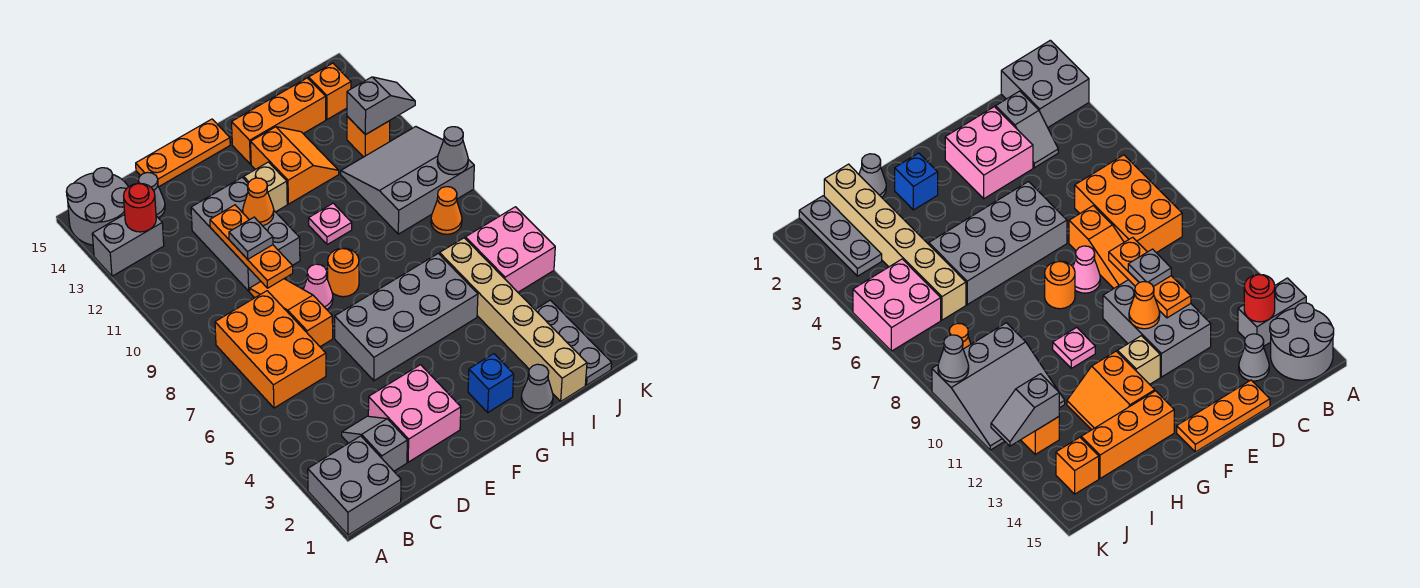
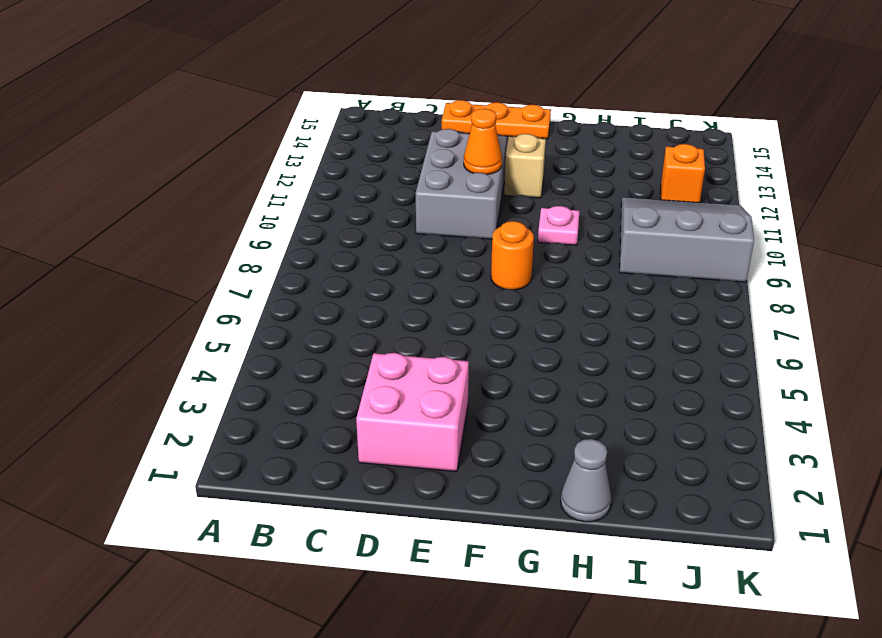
none -> grey 2x2 brick [308,436,401,535]
none -> grey 1x2 brick [92,214,164,276]
none -> grey 2x2 round brick [66,168,128,245]
none -> orange 2x3 brick [215,291,326,408]

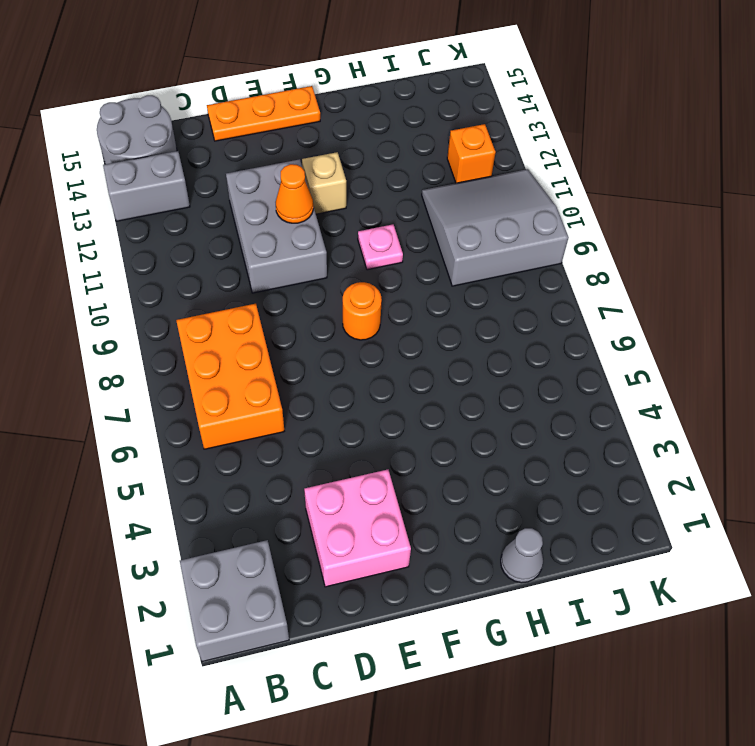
none -> grey 1x2 slope [342,416,407,471]
none -> grey 1x1 cone [138,172,165,218]
none -> orange 1x3 slope [250,279,333,347]
none -> grey 2x4 brick [335,253,478,381]

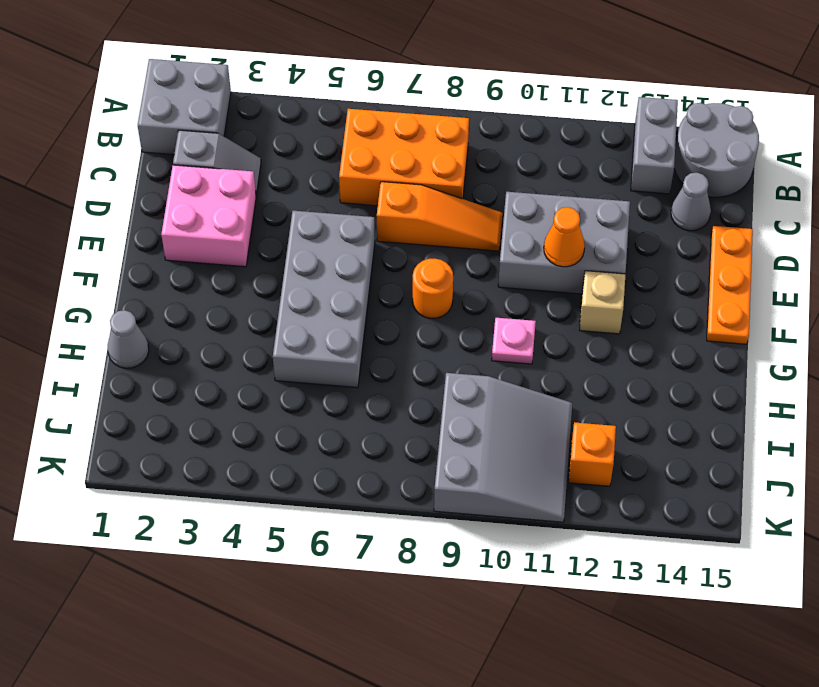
none -> pink 1x1 cone [303,264,333,309]
none -> blue 1x1 brick [468,354,514,412]
none -> orange 2x2 slope [251,127,339,204]
none -> orange 1x3 brick [232,78,326,164]

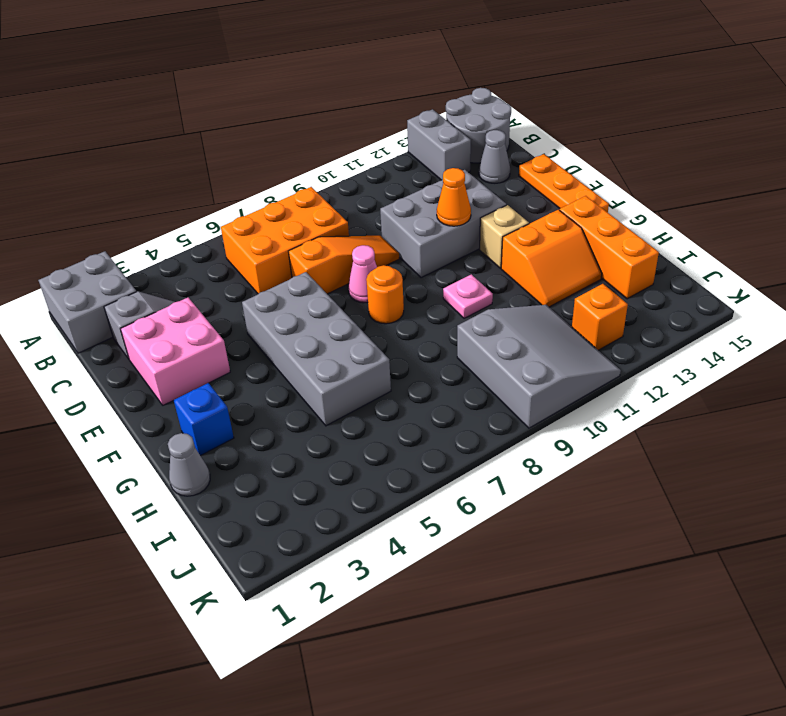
none -> tan 1x6 brick [440,238,587,401]
none -> grey 1x3 plate [535,300,612,385]
none -> pink 2x2 brick [465,207,555,292]
none -> orange 1x1 cone [431,187,462,234]

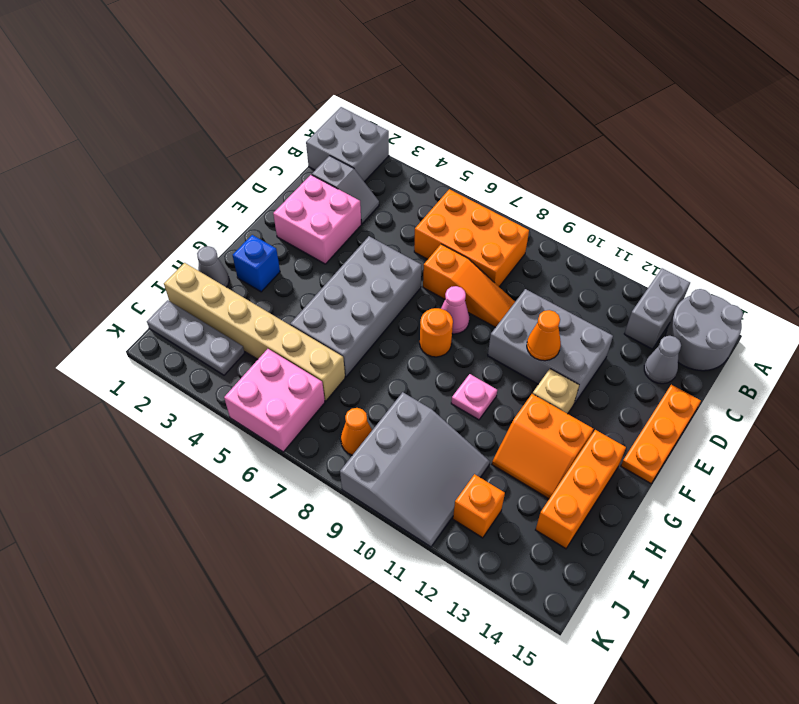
none -> orange 1x1 brick [309,63,351,119]
none -> red 1x1 round brick [124,183,156,232]
none -> orange 1x3 plate [210,205,293,288]
none -> grey 1x2 slope [347,77,415,135]

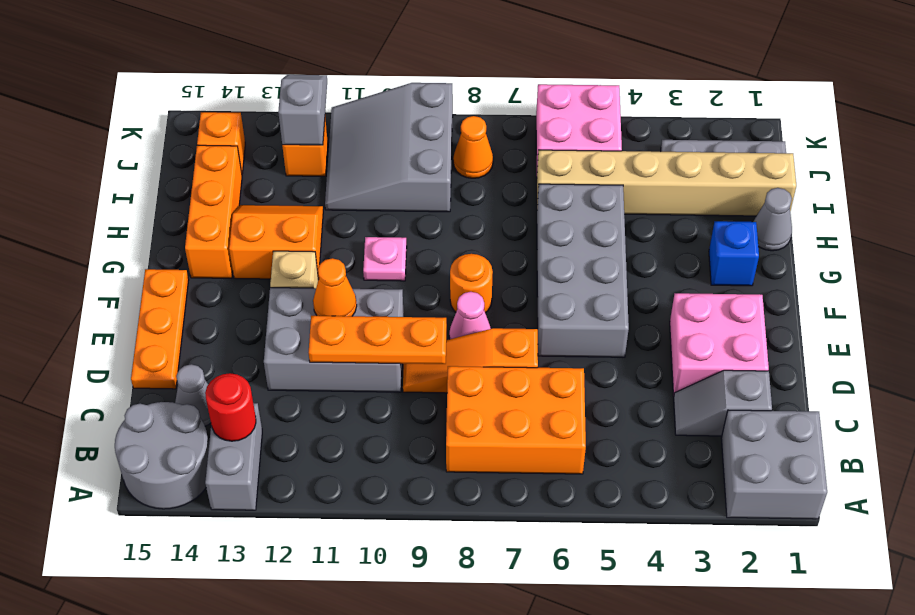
none -> grey 1x1 cone [437,127,468,175]
none -> grey 1x1 plate [229,217,273,259]

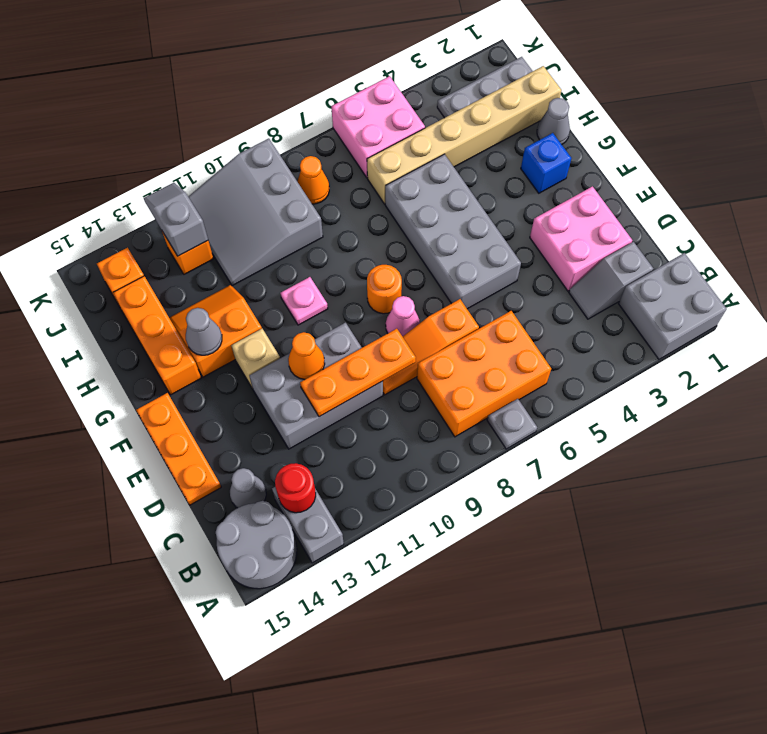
grey 1x1 plate [487,399,537,449] -> grey 1x1 plate moved to [229,217,273,259]
grey 1x1 cone [186,308,222,355] -> grey 1x1 cone moved to [437,127,468,175]

